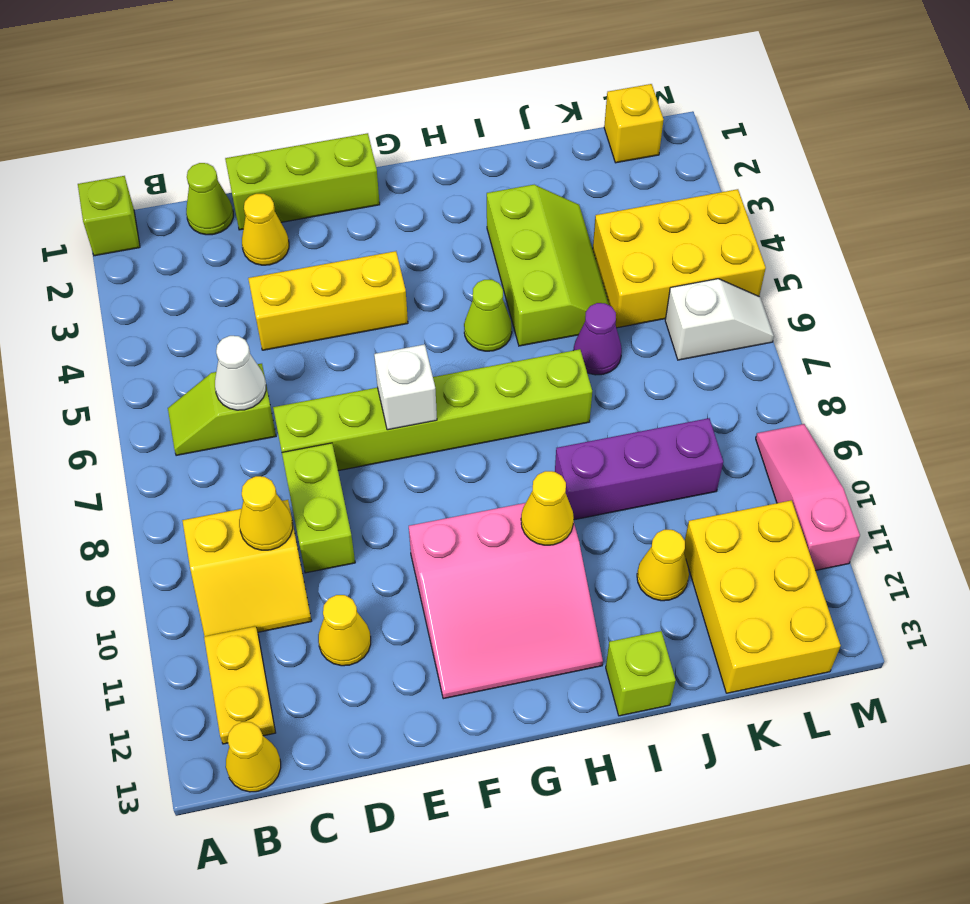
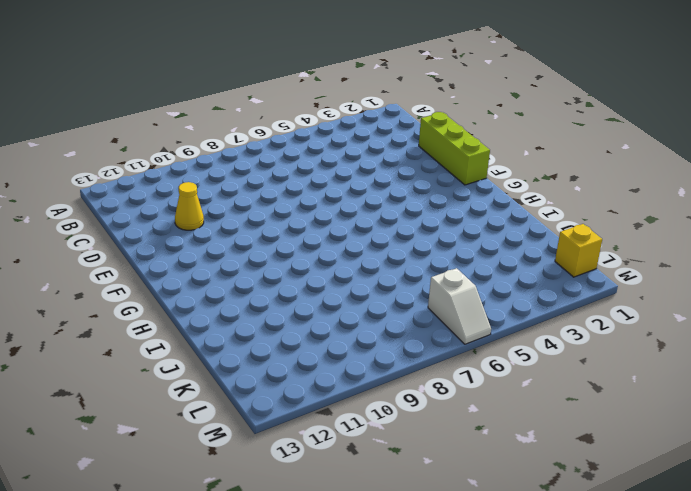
none -> lime 1x1 brick [78,176,140,256]
none -> lime 1x2 slope [168,364,276,456]
none -> yellow 2x2 slope [182,500,312,636]

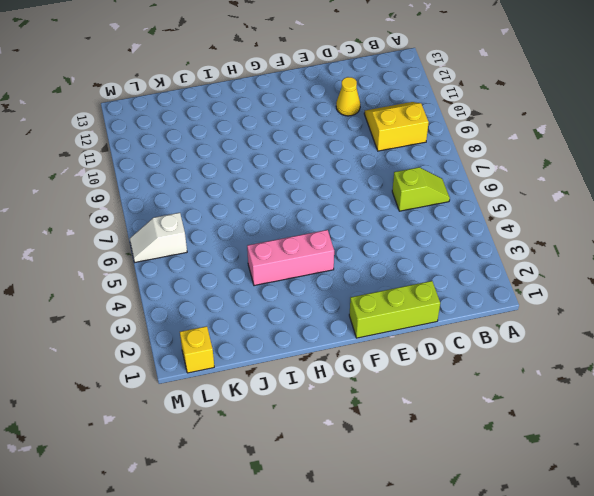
pink 1x3 brick [247,230,334,286] -> lime 2x3 slope [487,185,609,346]
none -> lime 1x1 brick [78,176,140,256]
none -> yellow 1x2 plate [204,626,275,744]
none -> yellow 1x1 cone [226,722,281,792]

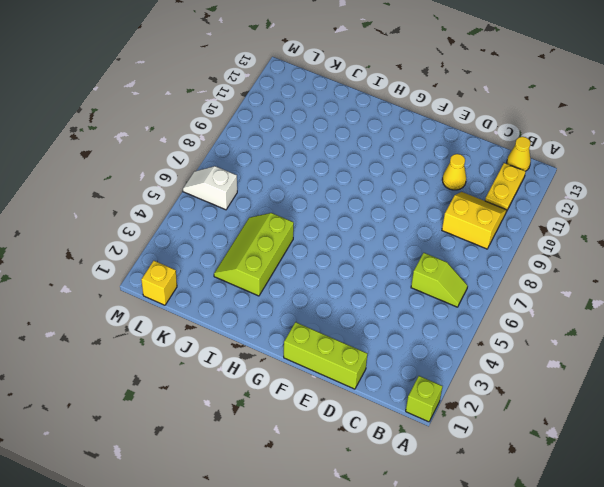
none -> lime 1x1 cone [186,163,233,235]
none -> yellow 1x1 cone [242,194,289,265]
none -> yellow 1x3 brick [248,251,408,350]

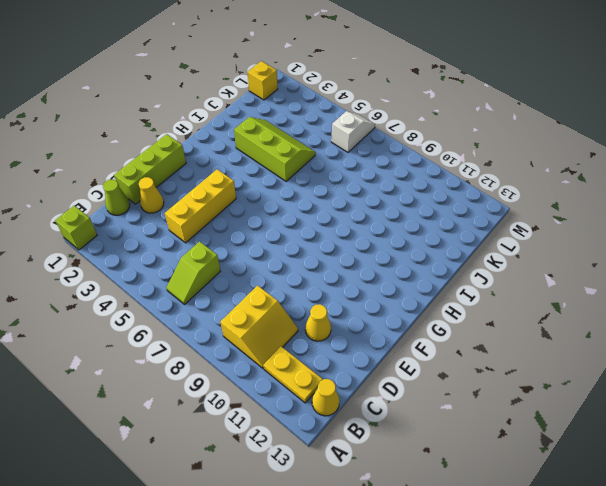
none -> lime 1x6 brick [273,349,592,471]
none -> lime 1x2 brick [282,443,355,573]
none -> pink 3x3 slope [409,503,603,699]

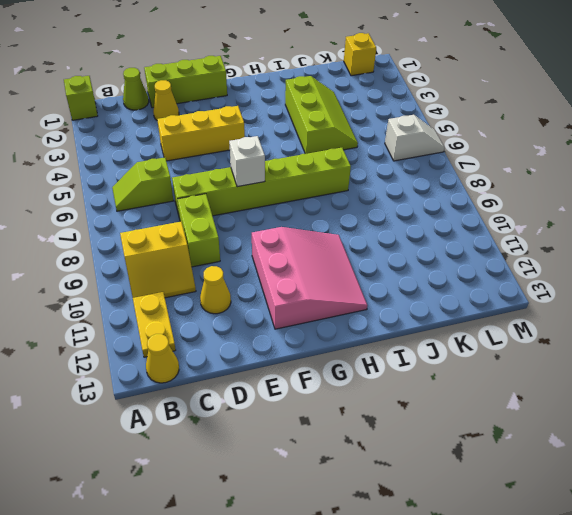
pink 3x3 slope [252,227,368,329] -> pink 3x3 slope turned to [409,503,603,699]
none -> lime 1x1 cone [464,280,512,351]
none -> purple 1x3 brick [555,418,723,520]
none -> lime 1x1 brick [606,631,676,716]

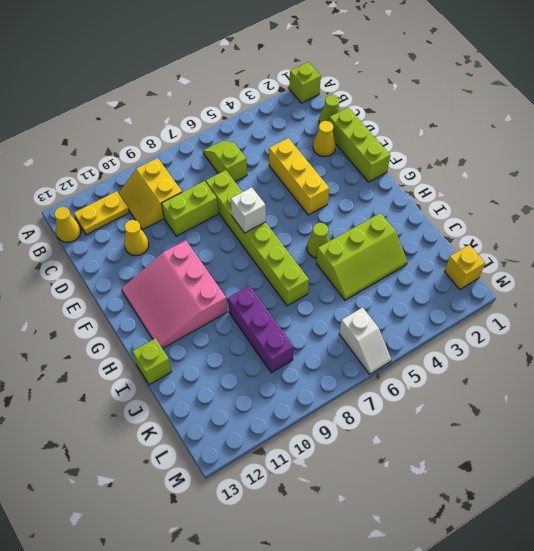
none -> purple 1x1 cone [574,303,622,375]
none -> yellow 1x1 cone [637,530,689,601]
none -> yellow 2x3 brick [593,189,766,328]

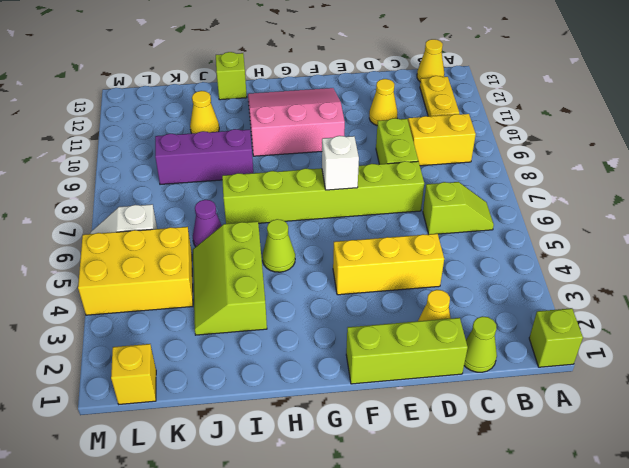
none -> yellow 2x3 brick [684,500,841,693]
none -> pink 1x3 slope [756,424,860,570]
none -> white 1x1 cone [215,336,266,410]

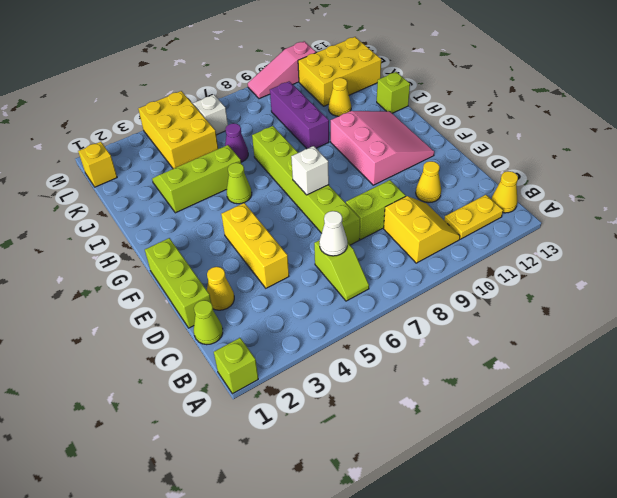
none -> yellow 1x1 cone [239,476,293,550]
none -> yellow 1x1 cone [521,471,574,545]

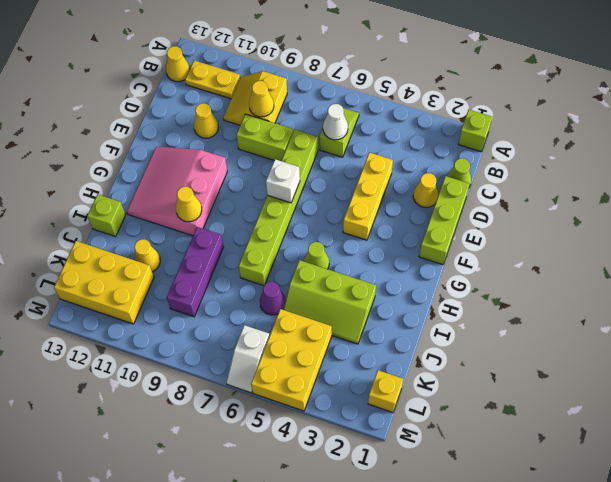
none -> pink 1x3 slope [756,424,860,570]

